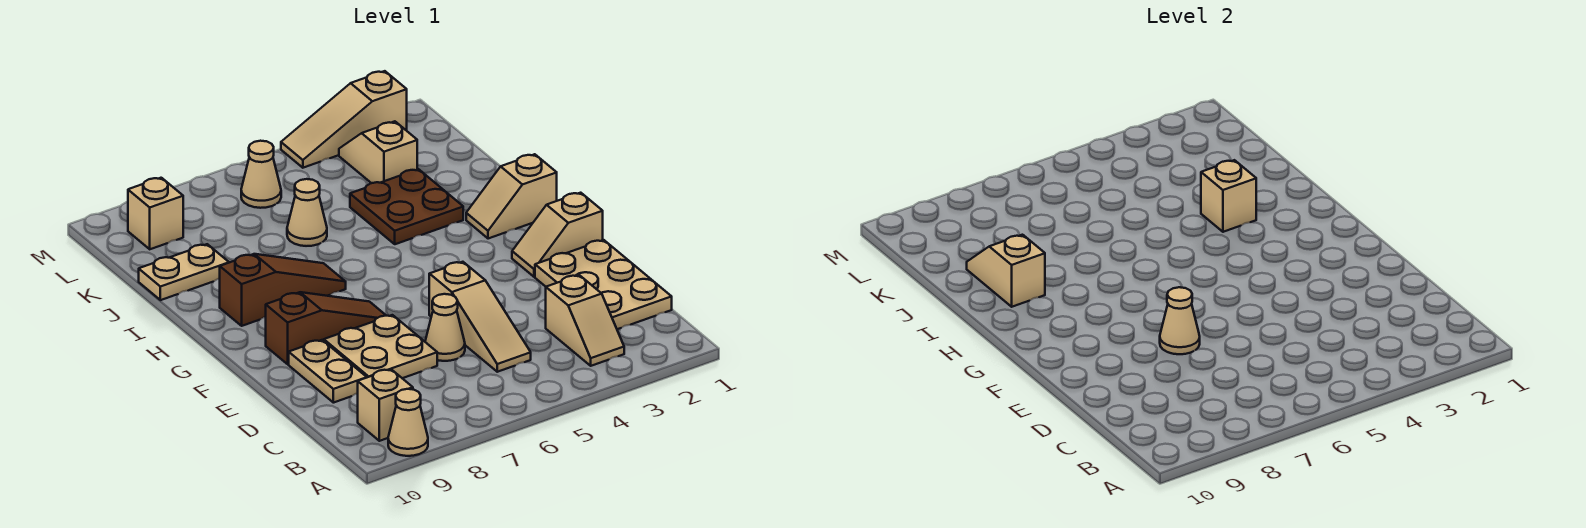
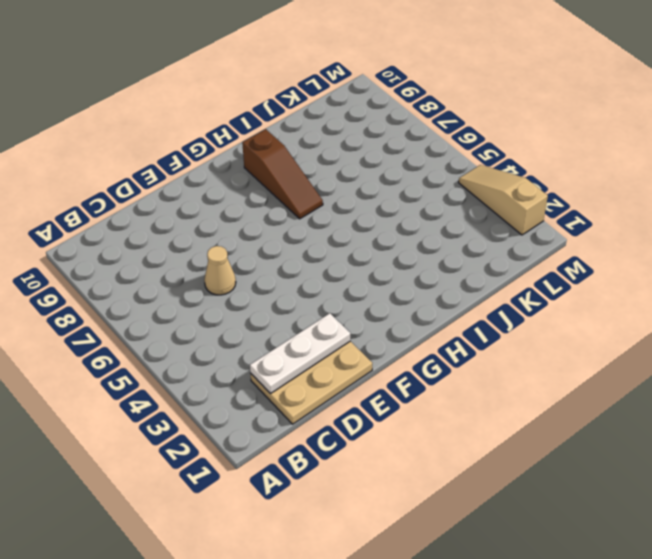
white 1x3 plate [250,313,350,394] -> none
none -> tan 1x1 cone [388,389,428,456]
none -> tan 1x2 slope [546,275,624,366]
none -> tan 1x1 brick [358,369,413,441]

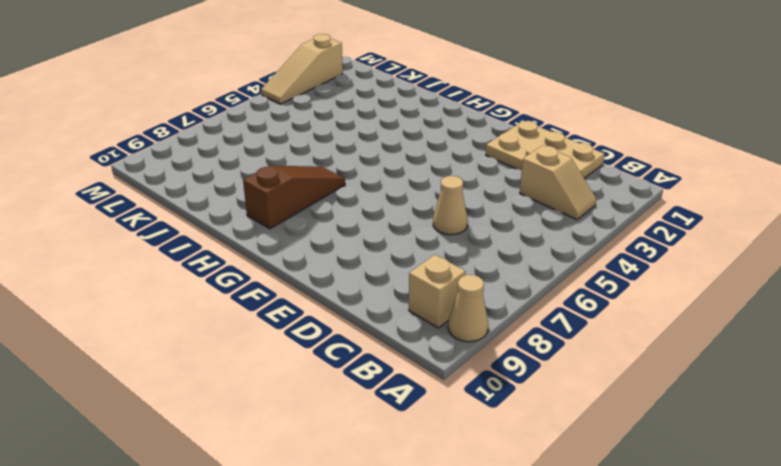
none -> tan 1x3 slope [429,262,531,372]
none -> tan 2x2 plate [324,315,437,378]
none -> tan 1x2 plate [289,340,367,403]

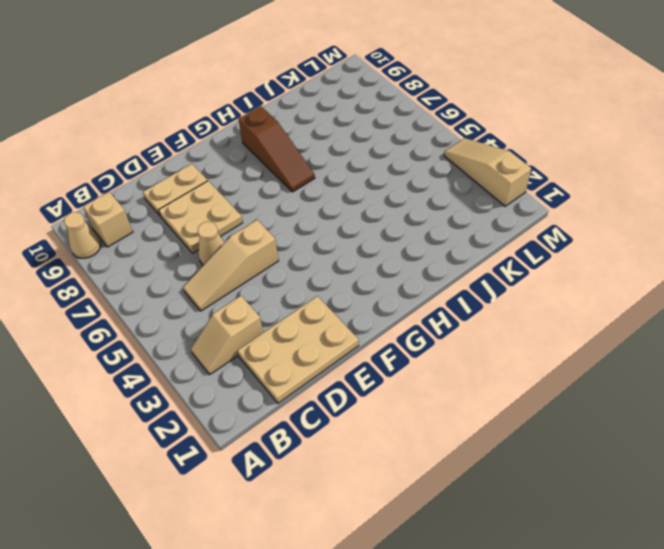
none -> tan 1x2 slope [512,193,603,277]
none -> brown 1x3 slope [266,292,386,364]
none -> tan 1x2 slope [466,154,557,239]

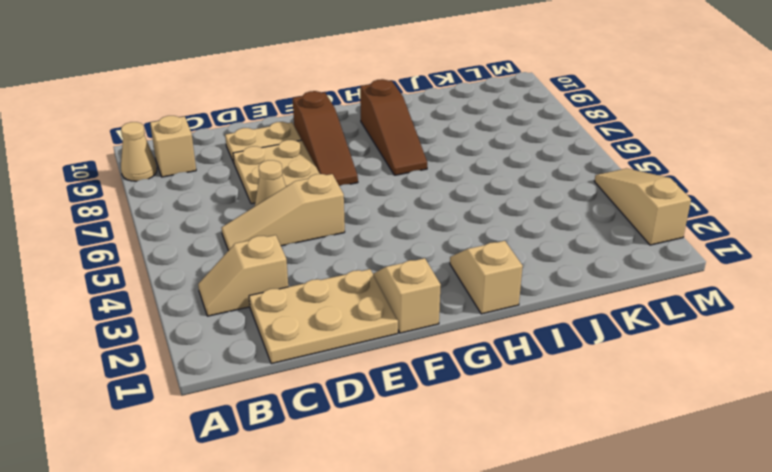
none -> brown 2x2 plate [350,169,463,244]
none -> tan 1x1 cone [287,179,327,246]
none -> tan 1x2 plate [139,244,229,300]

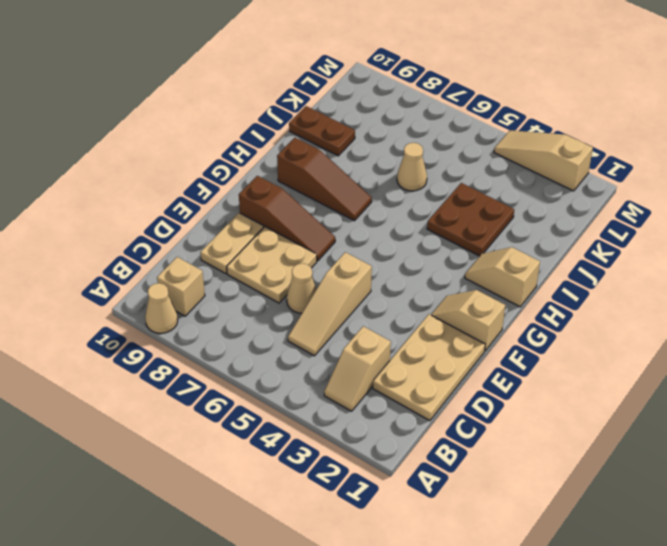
brown 1x2 plate [289,106,355,156] -> tan 1x2 plate [139,244,229,300]
none -> tan 1x2 slope [339,121,417,183]
none -> tan 1x1 cone [241,141,281,208]
none -> tan 1x1 brick [128,178,183,249]

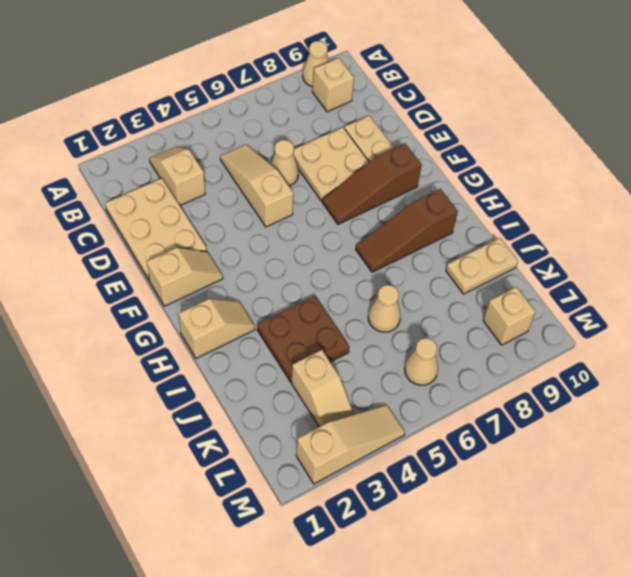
none -> tan 1x1 cone [1160,287,1200,354]
none -> tan 1x1 brick [1201,160,1256,232]
none -> tan 1x2 slope [967,235,1045,307]

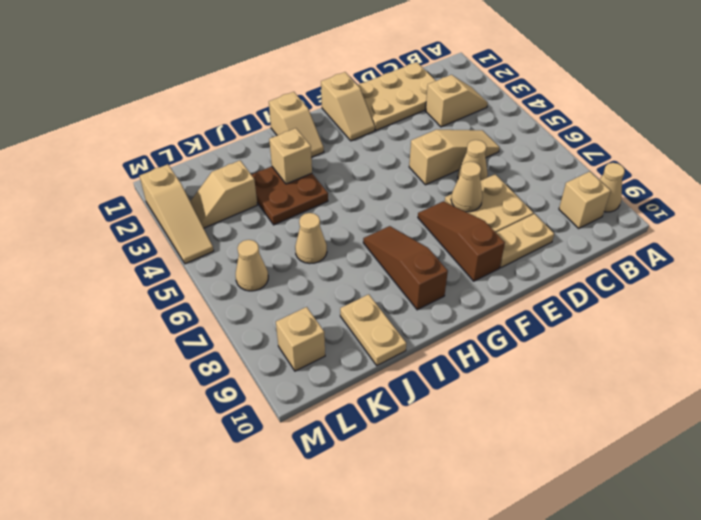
none -> tan 1x2 slope [967,235,1045,307]

